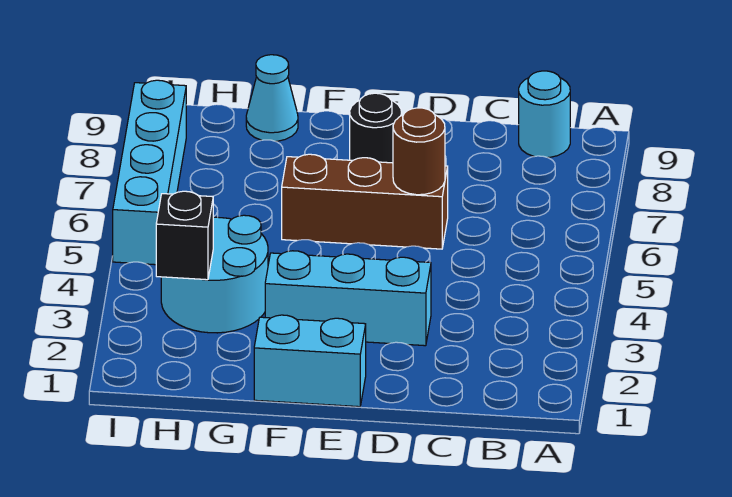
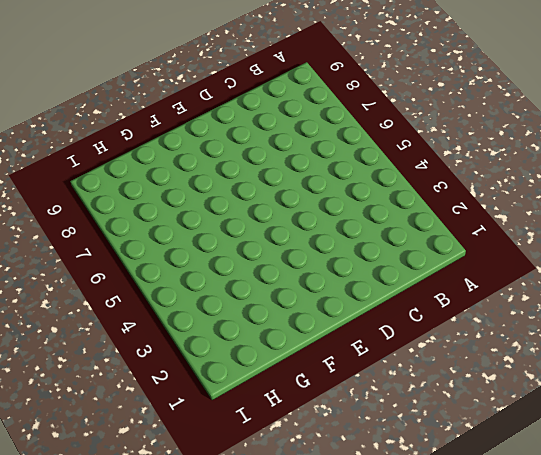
none -> cyan 1x1 round brick [519,71,570,158]
none -> cyan 1x3 brick [265,251,431,346]

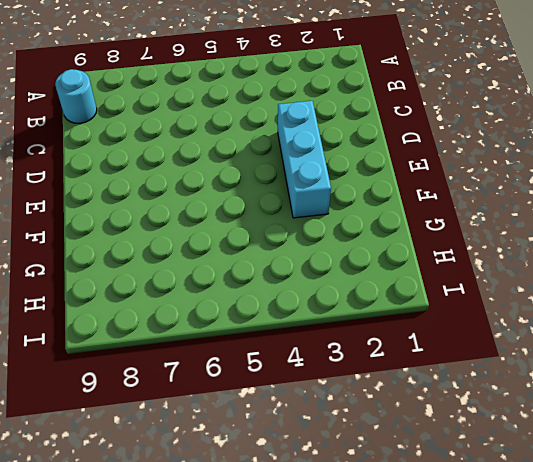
none -> brown 1x3 brick [282,154,448,249]
none -> cyan 1x2 brick [254,315,366,407]

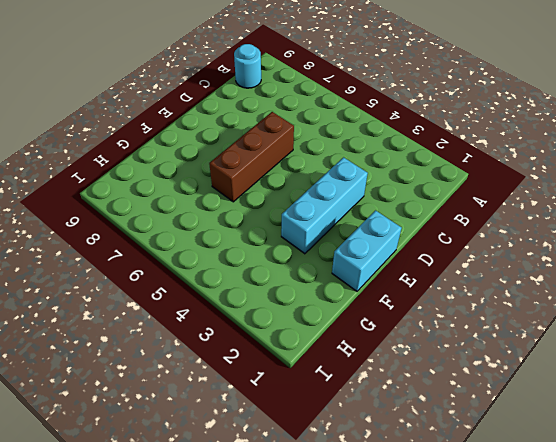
none -> black 1x1 round brick [350,93,402,163]
none -> cyan 2x2 round brick [161,215,268,333]

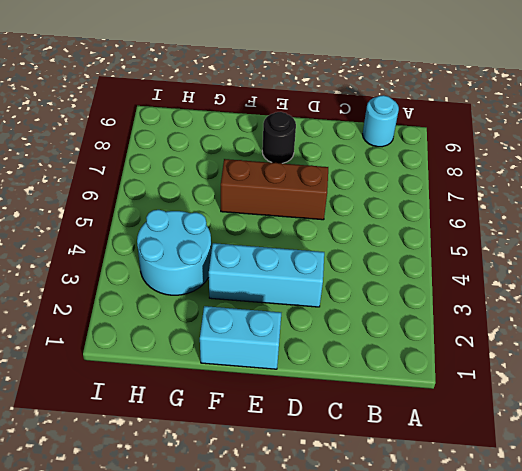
none -> cyan 1x1 cone [246,55,298,141]
none -> cyan 1x4 brick [113,80,186,265]

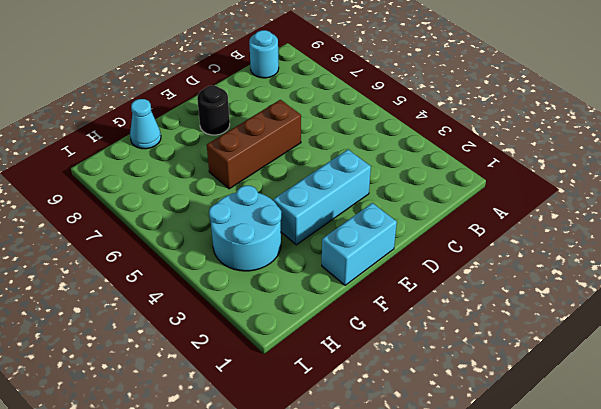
none -> cyan 1x4 brick [113,80,186,265]
none -> brown 1x1 round brick [393,108,445,195]

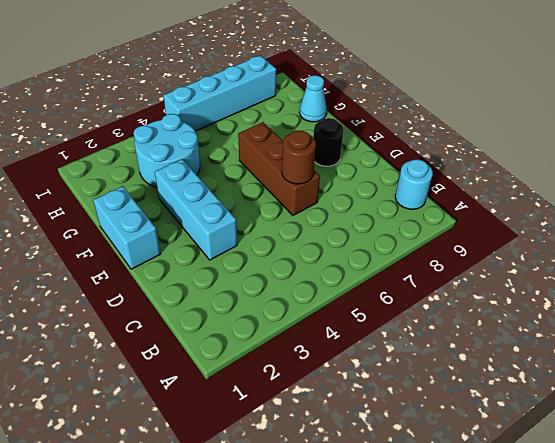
none -> black 1x1 brick [156,191,213,280]

